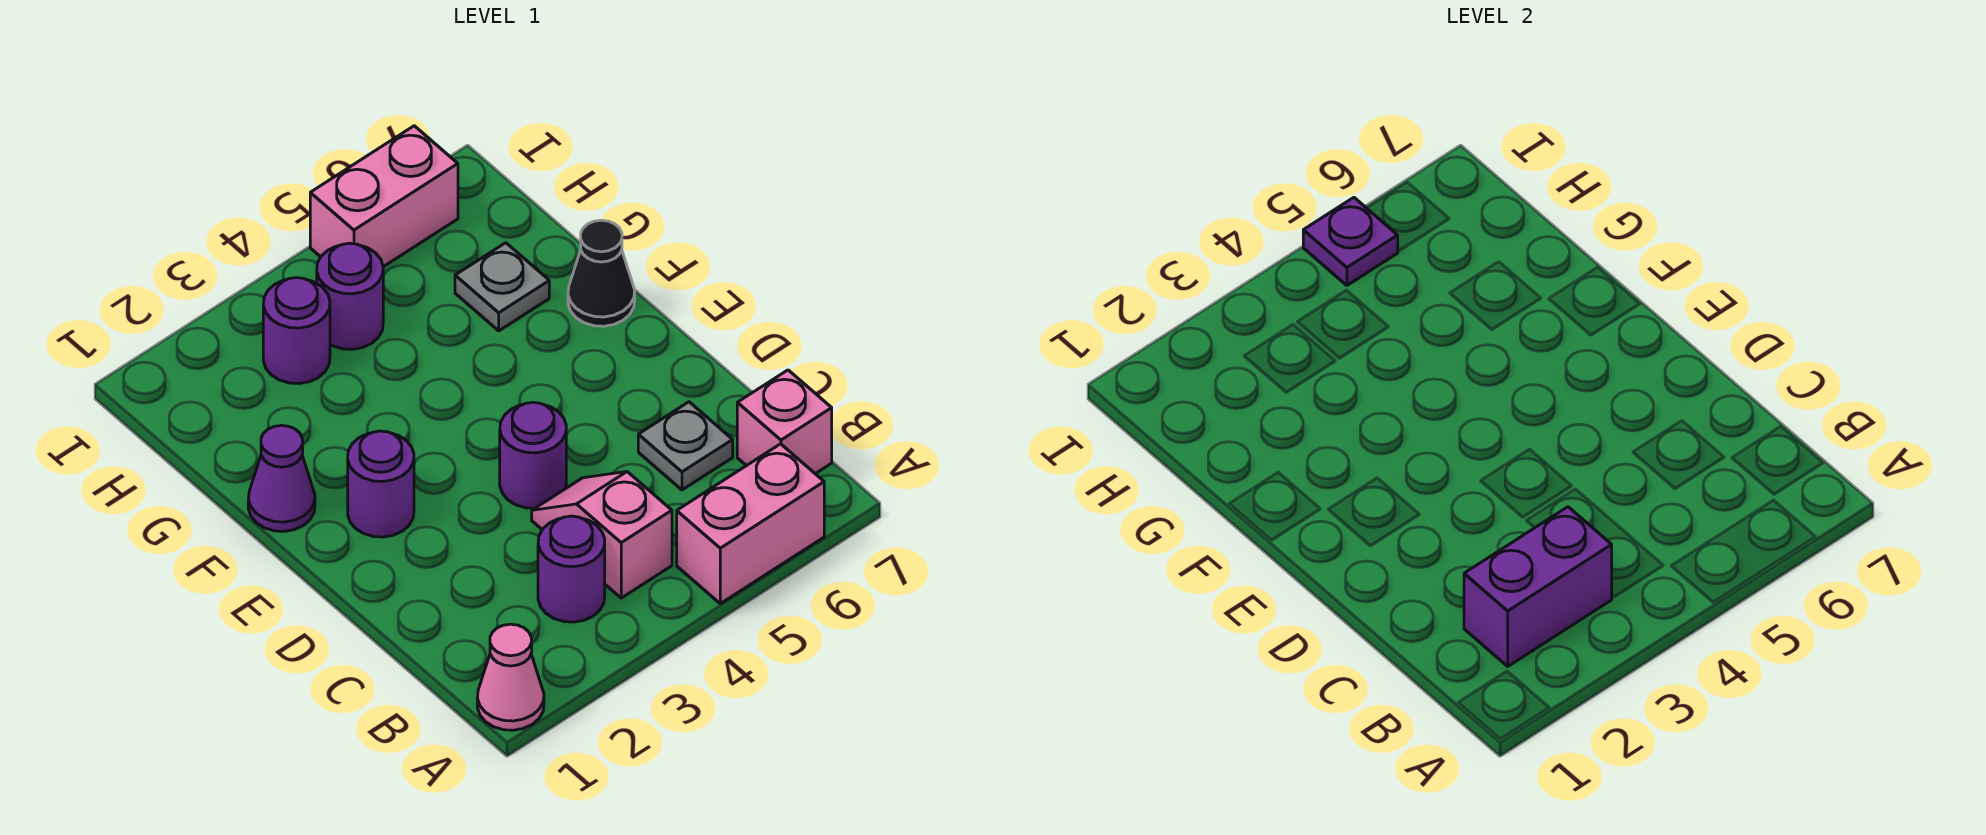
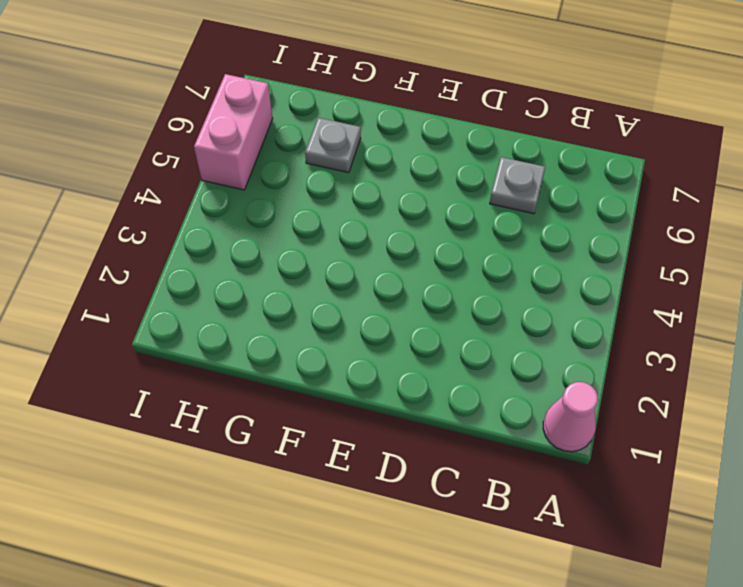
none -> pink 1x2 brick [677,444,824,604]
none -> purple 1x1 round brick [538,516,605,622]
none -> pink 1x2 slope [532,472,672,598]

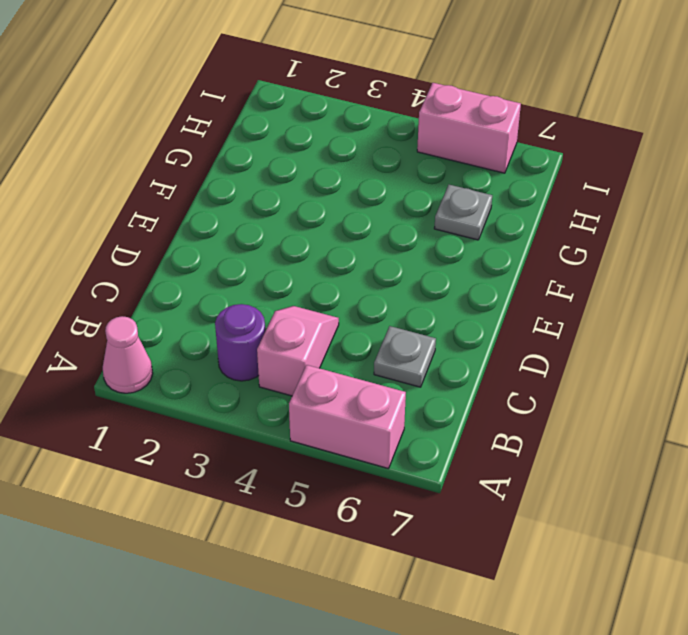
none -> pink 1x1 brick [737,370,832,474]
none -> purple 1x1 round brick [500,402,566,508]
none -> purple 1x1 round brick [348,431,414,537]

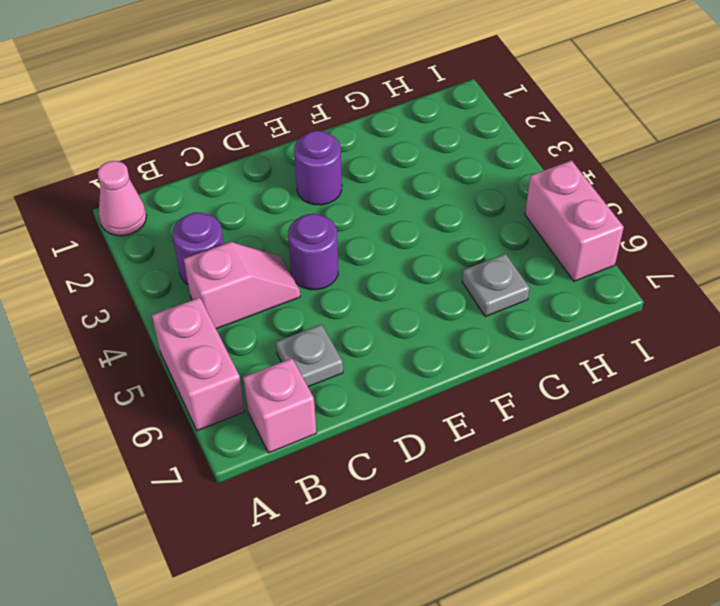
none -> purple 1x1 cone [248,425,315,531]
none -> black 1x1 cone [568,220,635,326]
none -> purple 1x1 round brick [263,278,330,384]

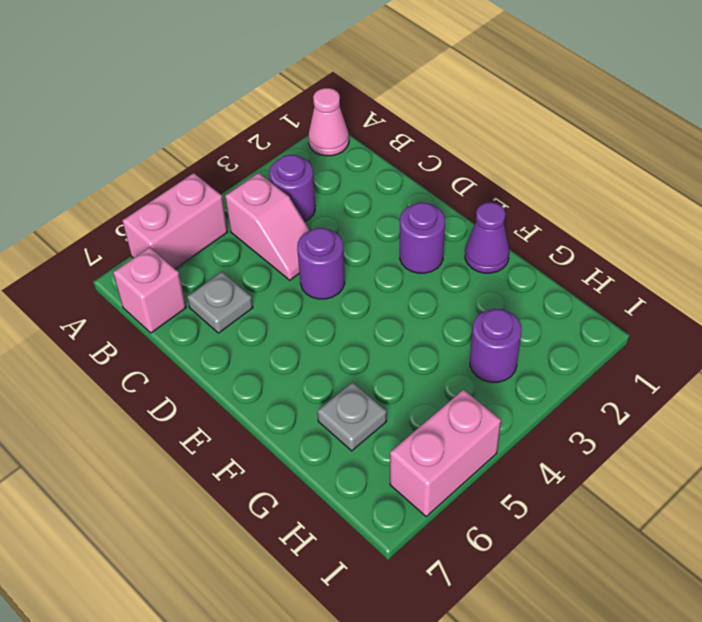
none -> black 1x1 cone [568,220,635,326]
none -> purple 1x1 round brick [317,243,383,349]
none -> purple 1x2 brick [1464,507,1612,666]

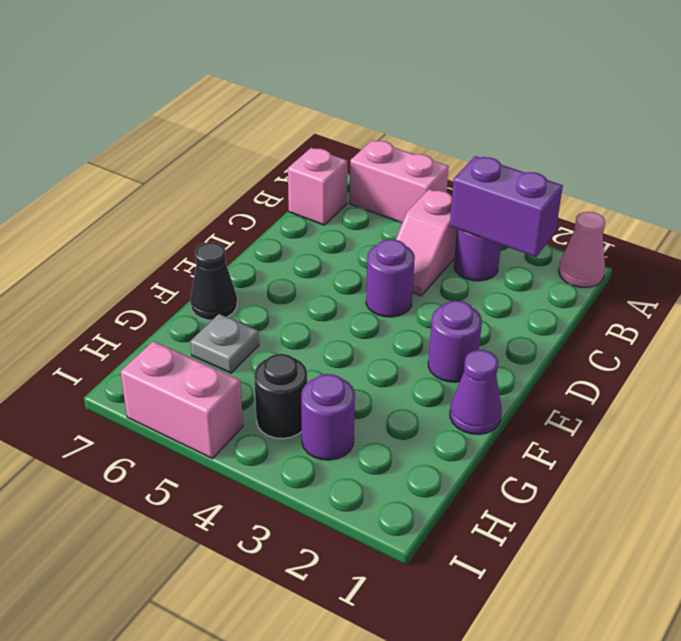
black 1x1 round brick [254,354,307,439] -> purple 1x1 round brick [317,243,383,349]
none -> grey 1x1 plate [638,402,733,490]
none -> purple 1x1 plate [1303,198,1398,285]

